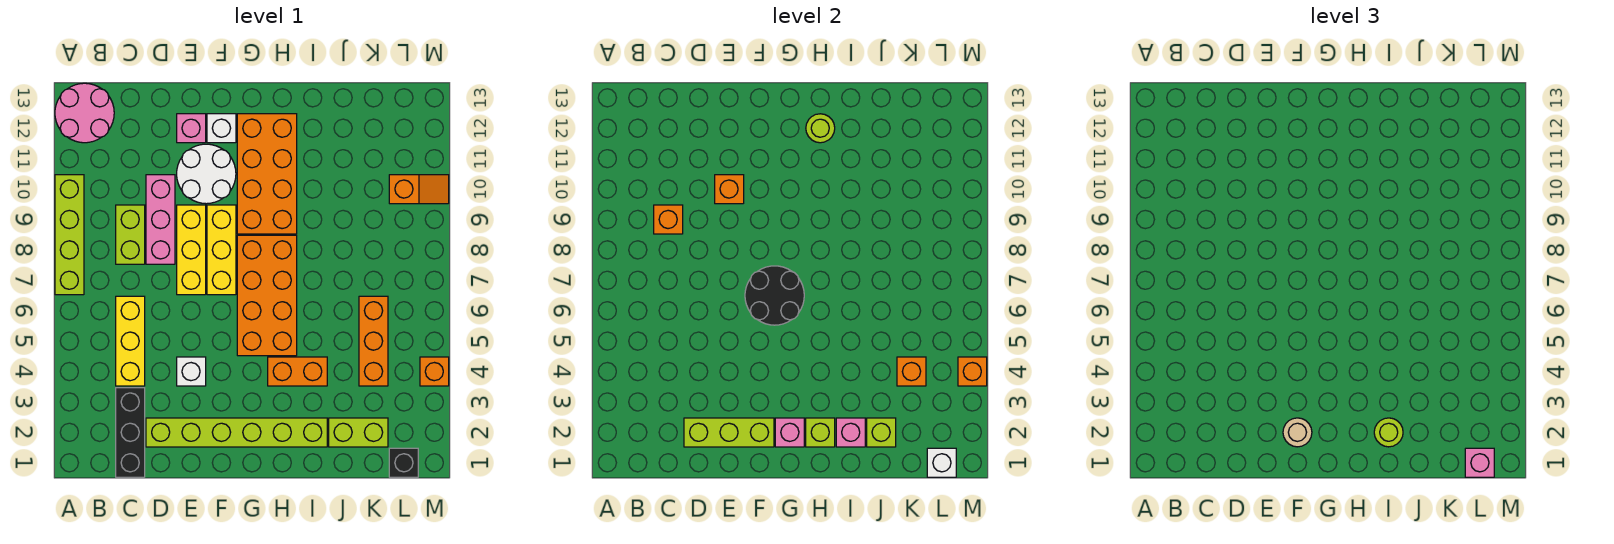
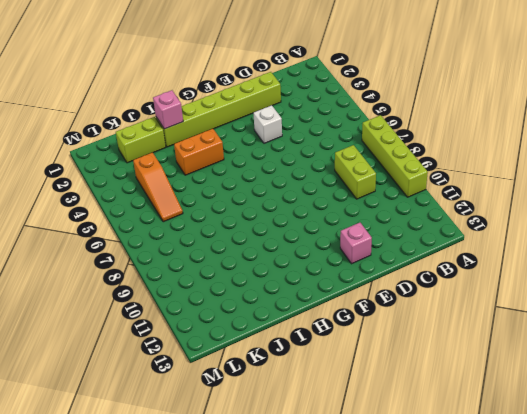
orange 1x3 slope [133,153,183,222] -> orange 1x3 brick [359,296,388,386]
none -> pink 2x2 round brick [55,83,114,143]
none -> black 1x3 brick [116,388,145,477]
none -> yellow 1x3 brick [116,296,145,386]
none -> pink 1x3 brick [146,175,175,264]

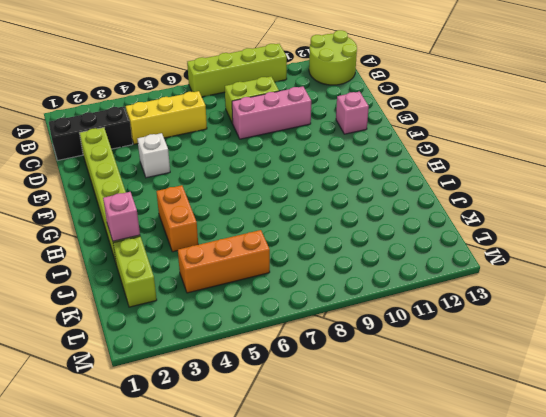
lime 2x2 round brick [309,30,357,85] -> pink 2x2 round brick [55,83,114,143]
none -> yellow 1x3 brick [177,205,206,295]
none -> white 2x2 round brick [177,144,236,204]
none -> yellow 1x3 brick [207,205,236,295]
none -> white 1x1 brick [207,114,236,143]

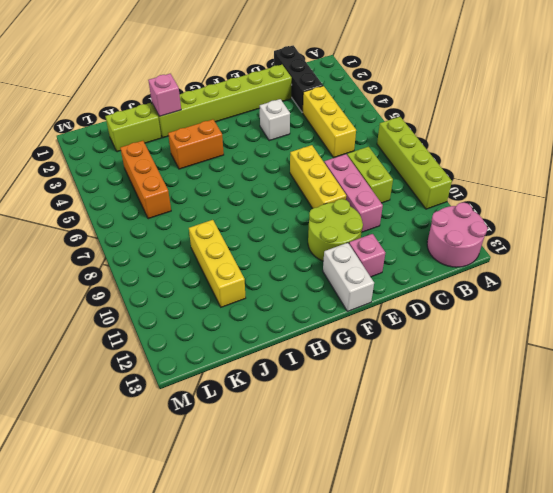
lime 2x2 round brick [308,199,363,261] -> white 2x2 round brick [177,144,236,204]
white 1x2 brick [323,243,374,311] -> white 1x1 brick [207,114,236,143]
yellow 1x3 brick [189,220,246,307] -> yellow 1x3 brick moved to [207,205,236,295]
none -> orange 2x4 brick [237,235,297,356]
none -> orange 2x4 brick [237,114,297,234]
none -> black 1x1 brick [389,448,418,477]
none -> orange 1x2 slope [389,175,449,204]

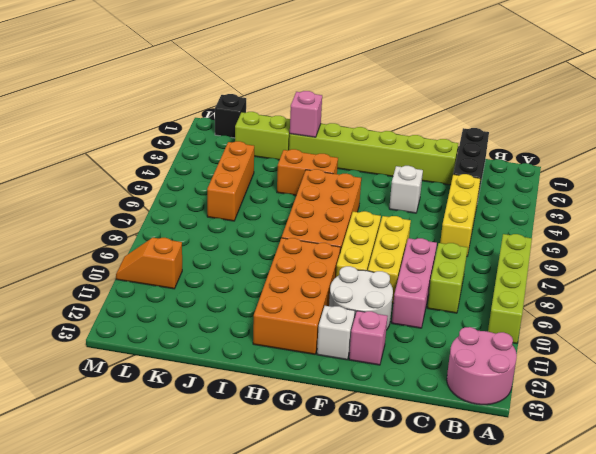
none -> orange 1x1 brick [420,357,449,386]
none -> orange 1x1 brick [654,205,683,234]
none -> lime 1x3 brick [684,418,774,447]
none -> orange 1x1 brick [715,175,744,204]

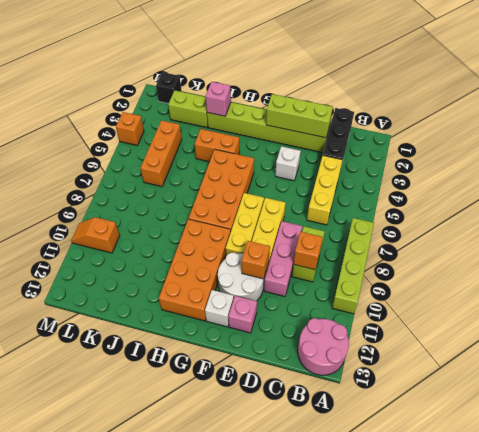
none -> black 2x2 round brick [745,266,804,325]
none -> pink 1x1 brick [775,418,804,447]
none -> lime 1x1 brick [806,418,835,447]
none -> lime 1x1 round brick [806,114,835,143]

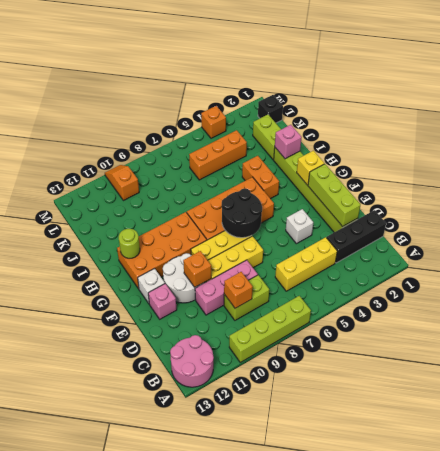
yellow 1x1 brick [297,151,325,185] -> pink 1x1 brick [775,418,804,447]
none -> lime 1x1 brick [806,418,835,447]
none -> lime 1x1 brick [867,418,896,447]
none -> orange 1x1 brick [897,357,926,386]
none -> white 1x1 brick [927,448,956,477]

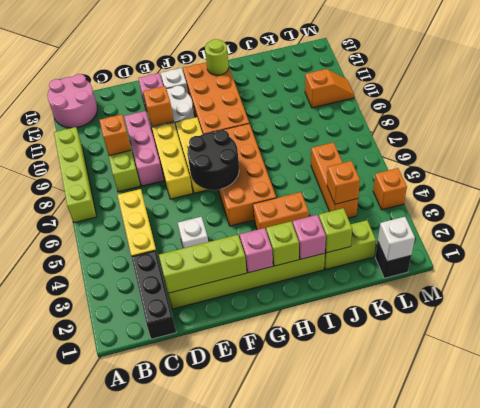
none -> orange 1x1 brick [958,357,987,386]
none -> tan 1x1 round brick [1283,418,1312,447]
none -> lime 1x1 round brick [1374,418,1403,447]
none -> pink 1x1 brick [1465,448,1494,477]

